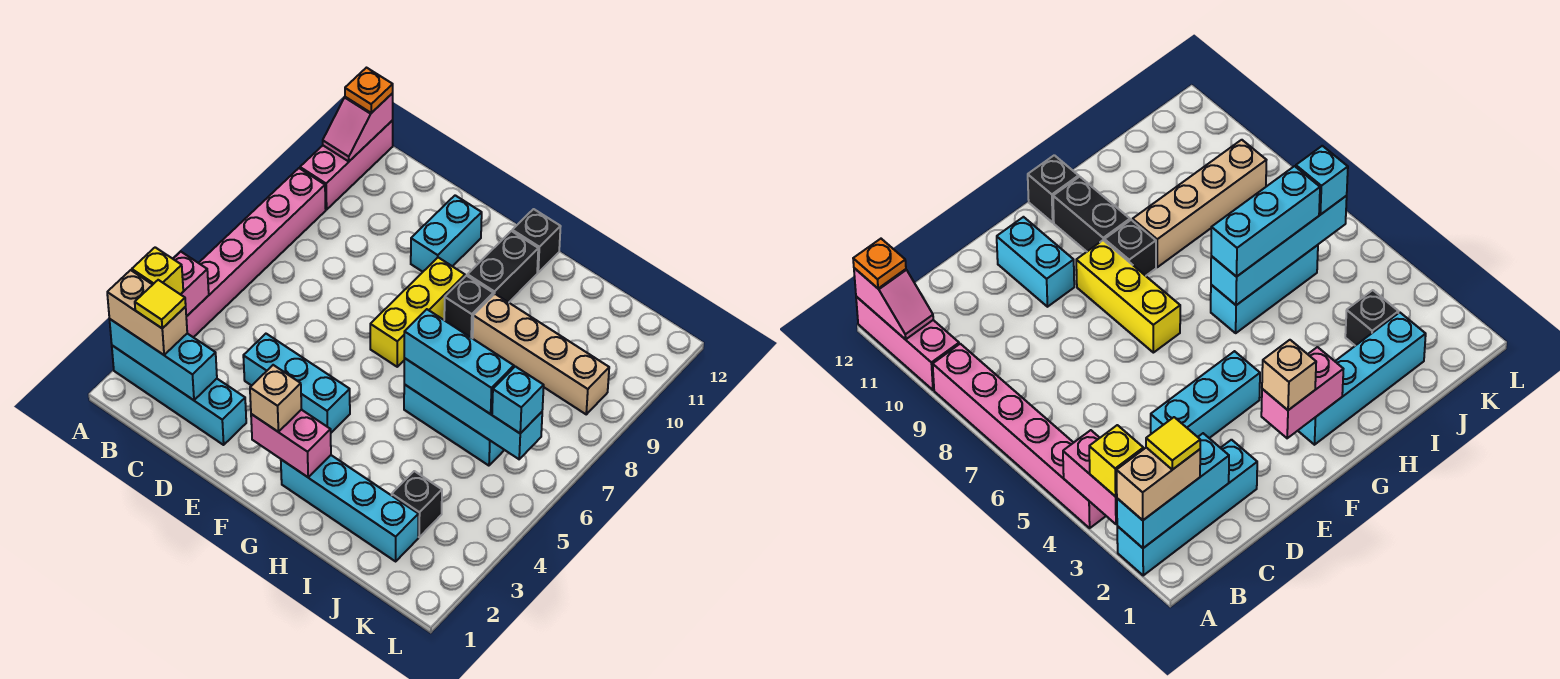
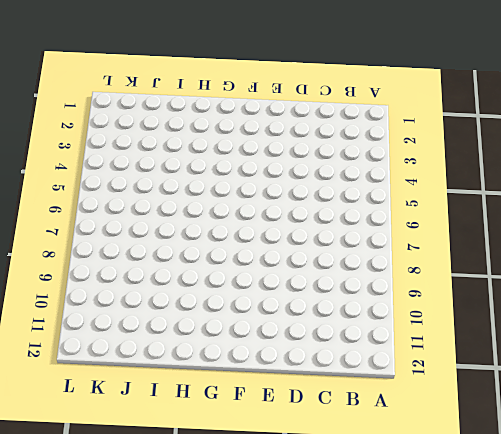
none -> cyan 1x4 brick [112,346,246,445]
none -> pink 1x6 brick [186,168,326,337]
none -> pink 1x3 brick [300,120,393,210]

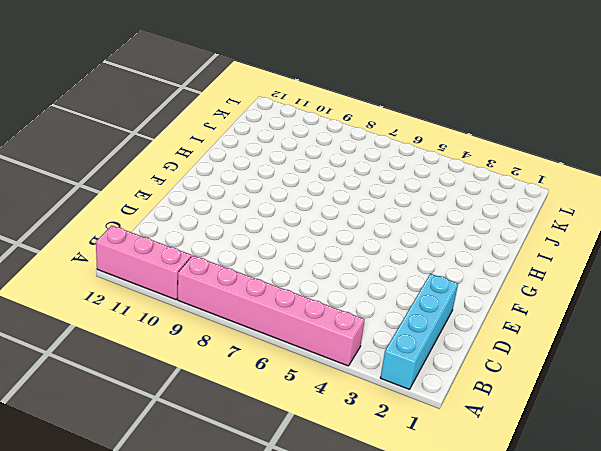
none -> cyan 1x3 brick [243,334,350,433]
none -> cyan 1x2 brick [411,195,482,272]
none -> yellow 1x3 brick [370,258,465,367]

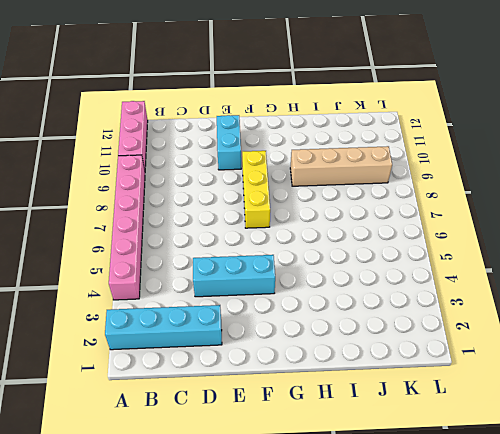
none -> cyan 1x4 brick [281,455,418,561]
none -> black 1x1 brick [444,276,493,338]
none -> black 1x2 brick [467,231,538,302]

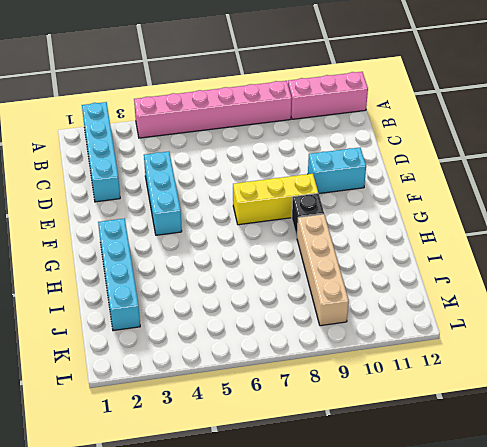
none -> black 1x2 brick [467,231,538,302]
none -> black 1x1 brick [512,209,561,273]
none -> cyan 1x3 brick [404,384,504,466]

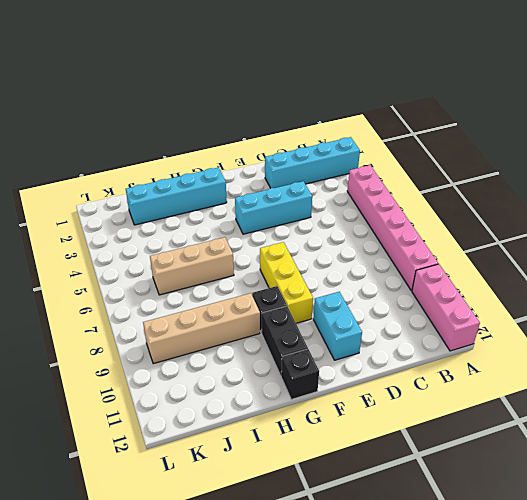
tan 1x3 brick [150,237,234,295] -> cyan 1x3 brick [404,384,504,466]
none -> black 1x1 brick [392,471,442,537]
none -> cyan 1x3 brick [110,319,217,400]
none -> pink 1x2 brick [173,252,209,317]

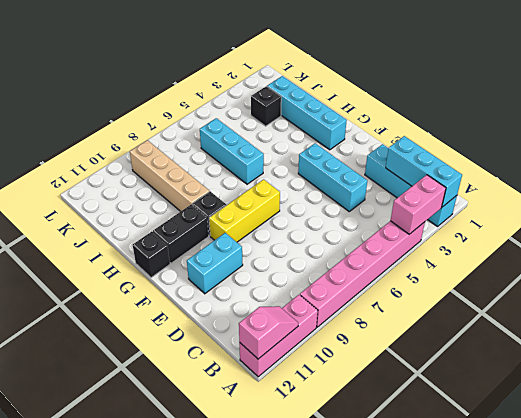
none -> pink 1x2 brick [251,410,331,477]
none -> cyan 1x4 brick [404,358,542,459]
none -> tan 1x2 brick [107,270,187,355]

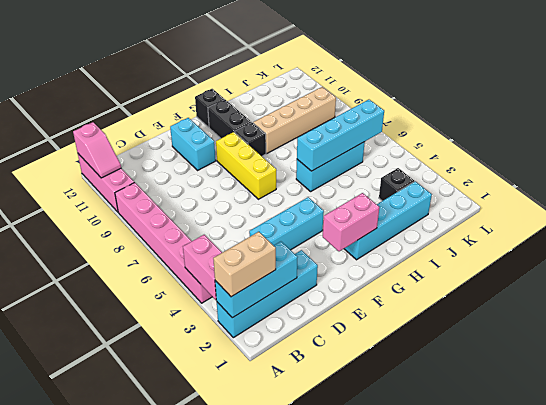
none -> yellow 1x1 brick [132,247,183,294]
none -> orange 1x1 plate [345,68,393,113]
none -> tan 1x1 brick [250,365,301,432]

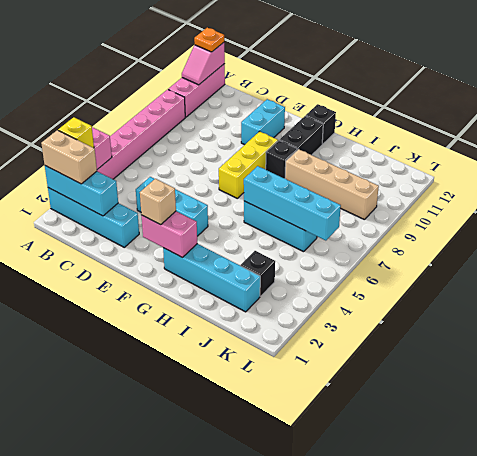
none -> cyan 1x3 brick [404,309,514,414]
none -> cyan 1x1 brick [492,366,544,433]
none -> yellow 1x1 tile [135,280,186,328]

